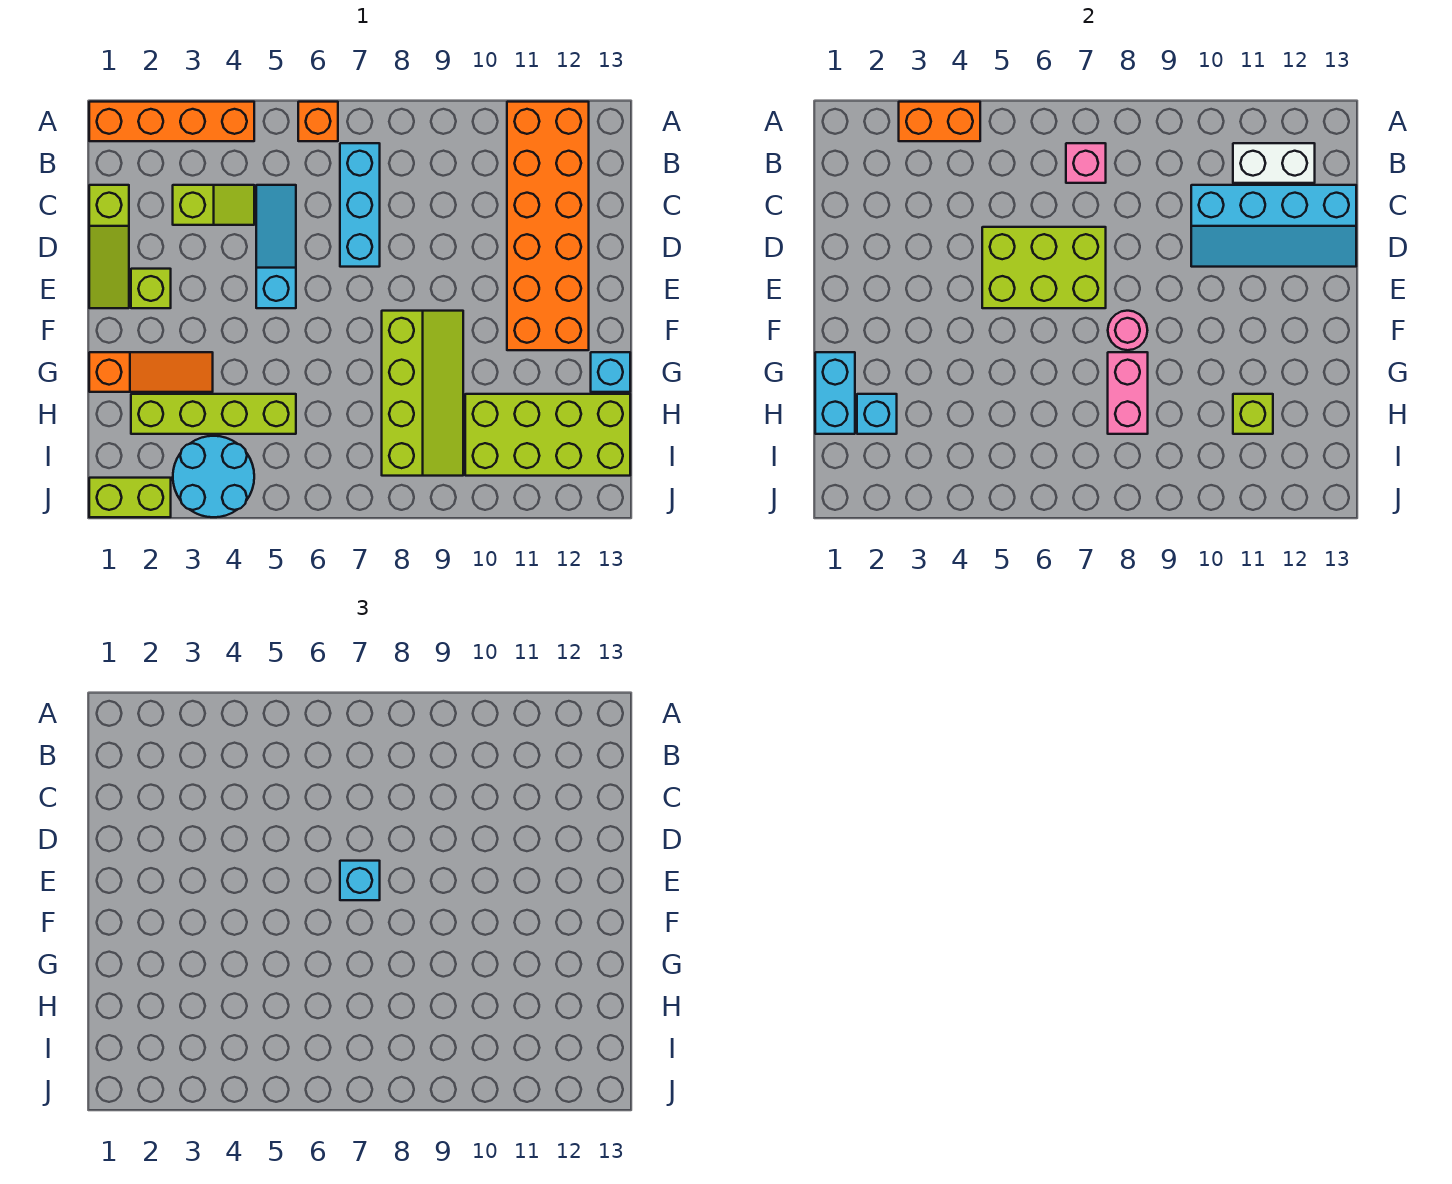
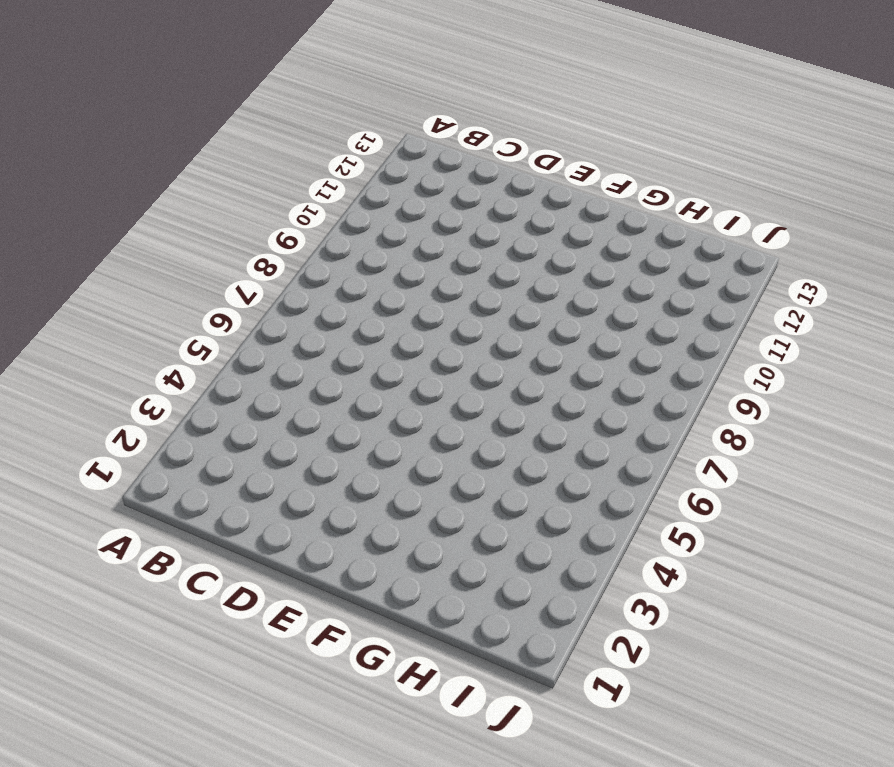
none -> orange 1x4 brick [89,102,254,141]
none -> orange 1x1 brick [298,102,338,141]
none -> orange 2x6 brick [507,102,589,350]

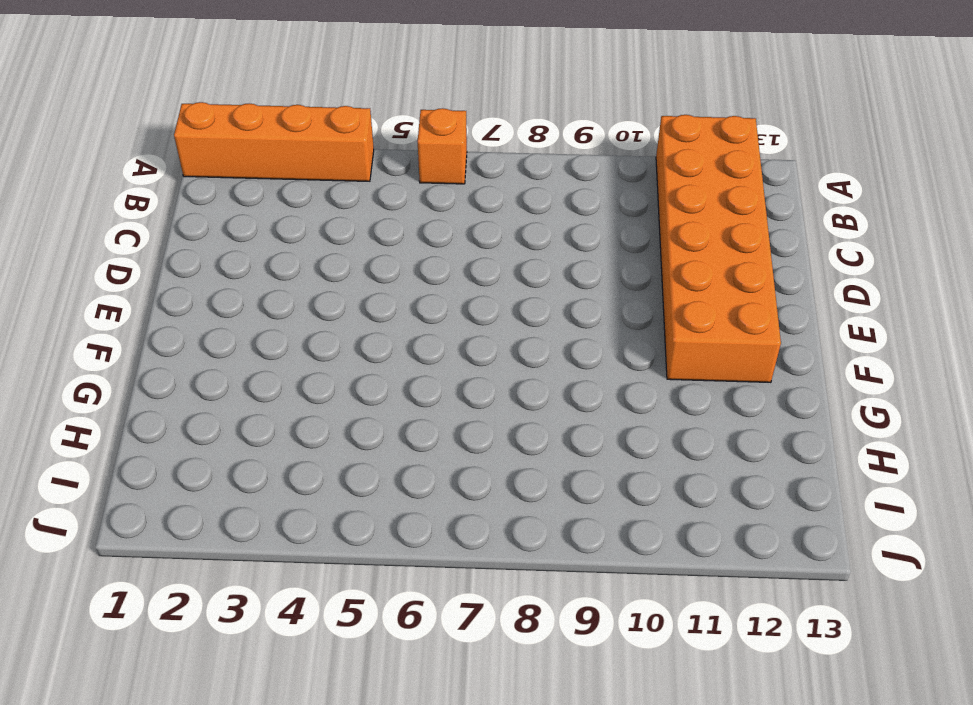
none -> cyan 1x3 brick [340,143,380,267]
none -> lime 1x3 slope [89,185,129,308]
none -> lime 1x2 slope [173,185,254,225]

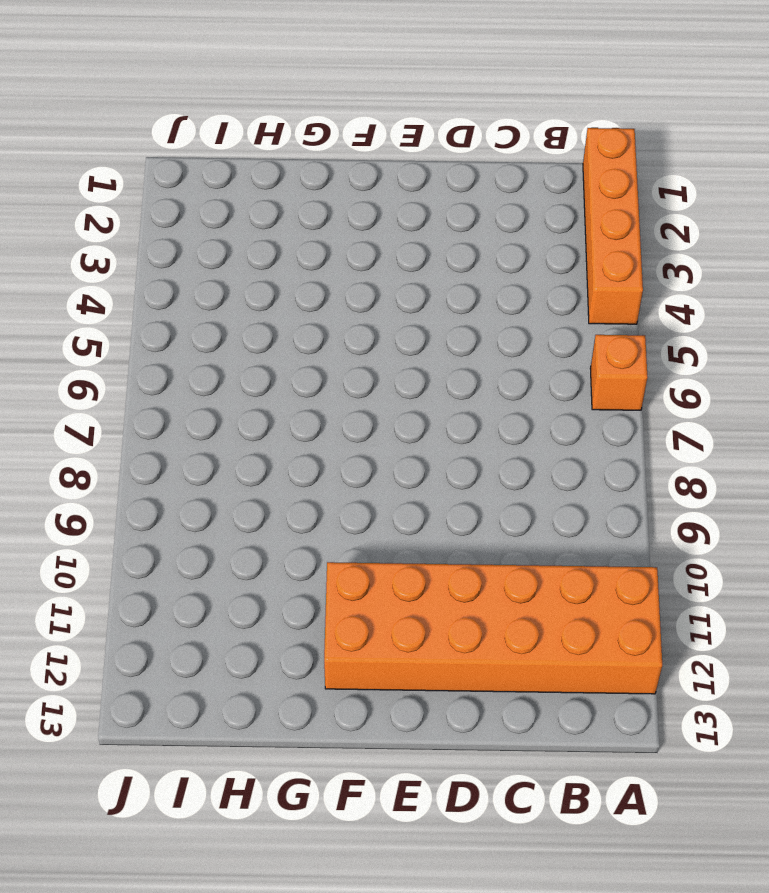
none -> cyan 1x3 brick [340,143,380,267]
none -> lime 1x3 slope [89,185,129,308]
none -> lime 1x2 slope [173,185,254,225]

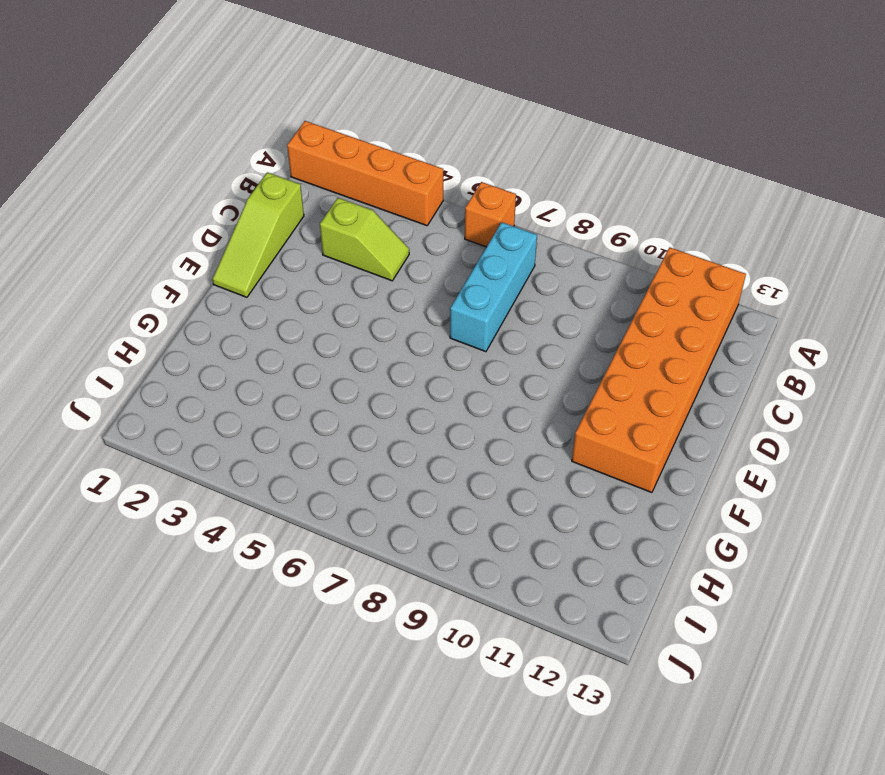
none -> cyan 1x3 slope [256,185,296,308]
none -> lime 1x1 brick [131,269,171,308]
none -> lime 2x4 slope [382,311,463,476]

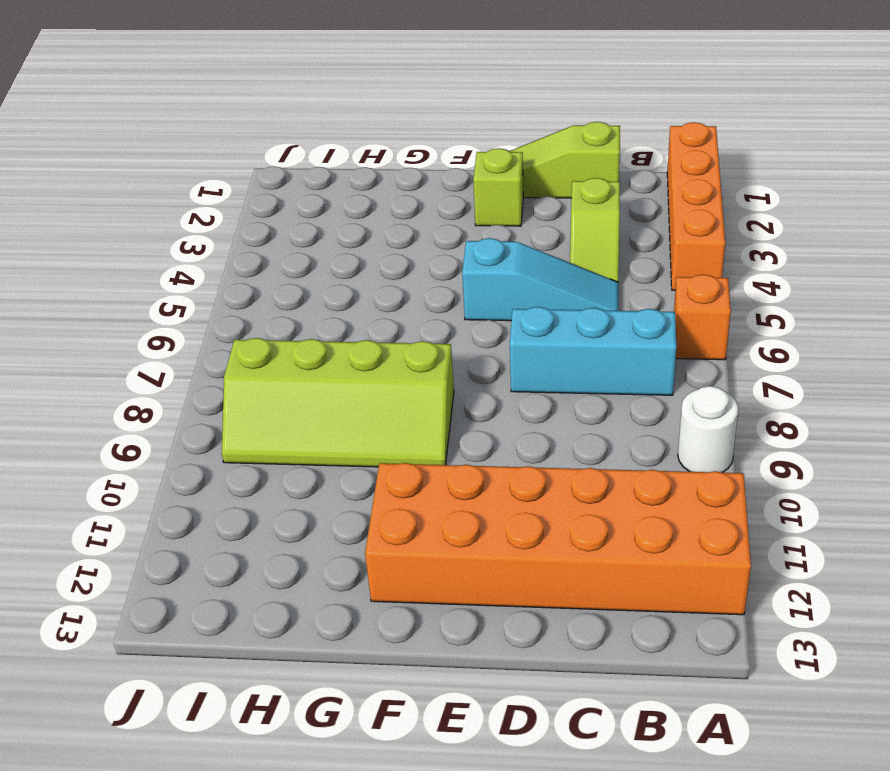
white 1x1 round brick [678,386,738,473] -> none
none -> orange 1x3 slope [89,352,213,392]
none -> cyan 1x1 brick [591,352,630,392]
none -> lime 1x4 brick [131,394,296,434]

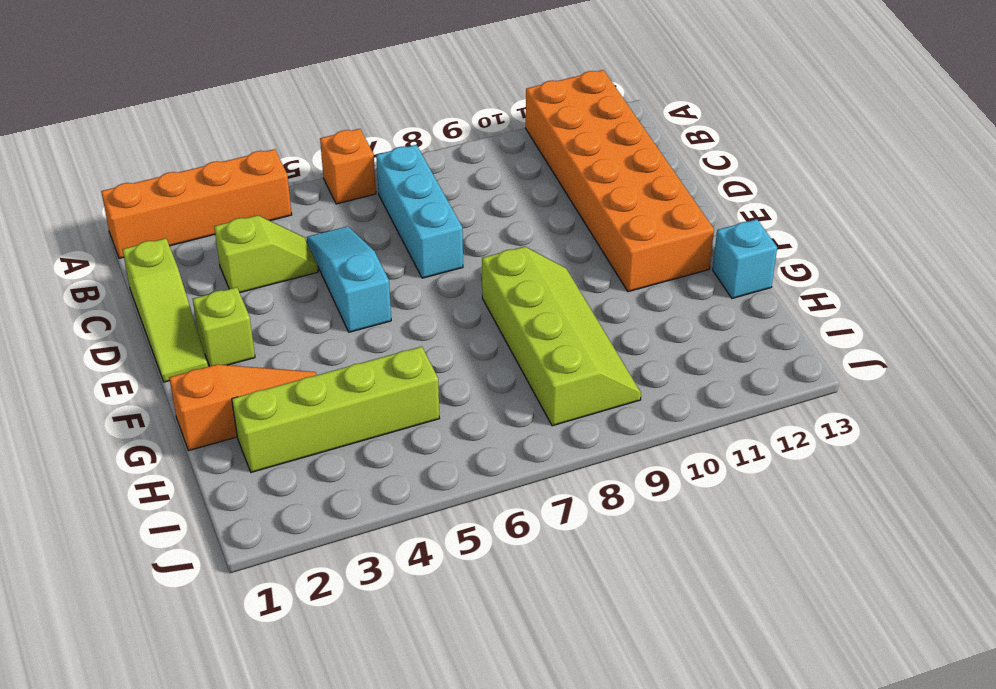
none -> lime 2x4 brick [465,394,630,476]
none -> cyan 2x2 round brick [173,436,254,517]
none -> lime 1x2 brick [89,478,171,517]

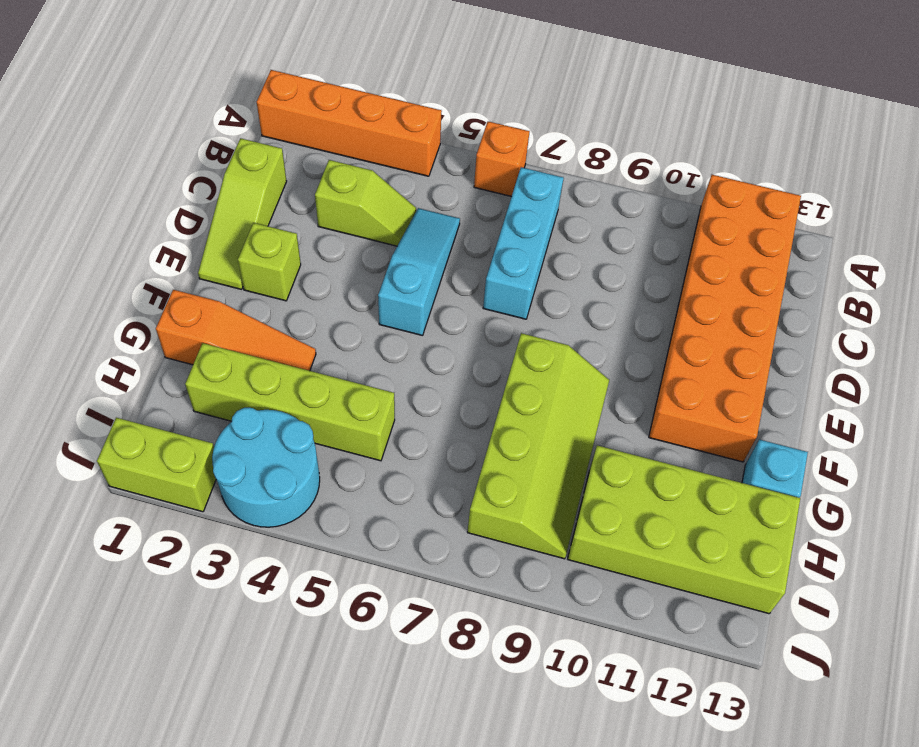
none -> orange 1x2 brick [899,102,980,141]
none -> pink 1x1 brick [1066,143,1106,183]
none -> white 1x2 brick [1233,143,1315,183]

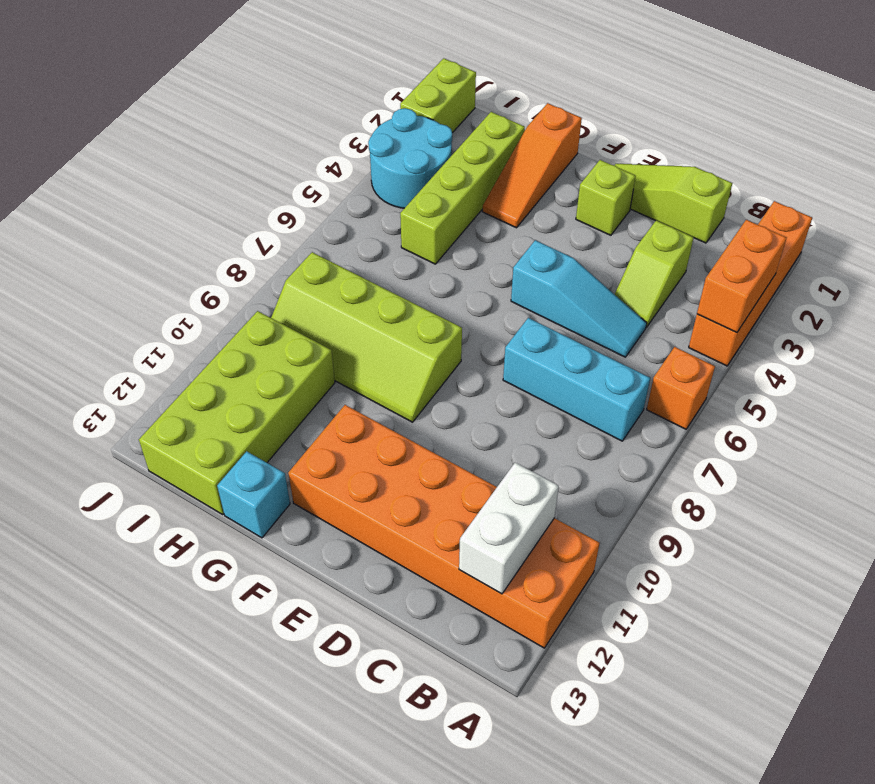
none -> pink 1x1 brick [1066,143,1106,183]
none -> cyan 2x4 slope [1191,185,1356,267]
none -> lime 2x3 brick [982,227,1106,308]

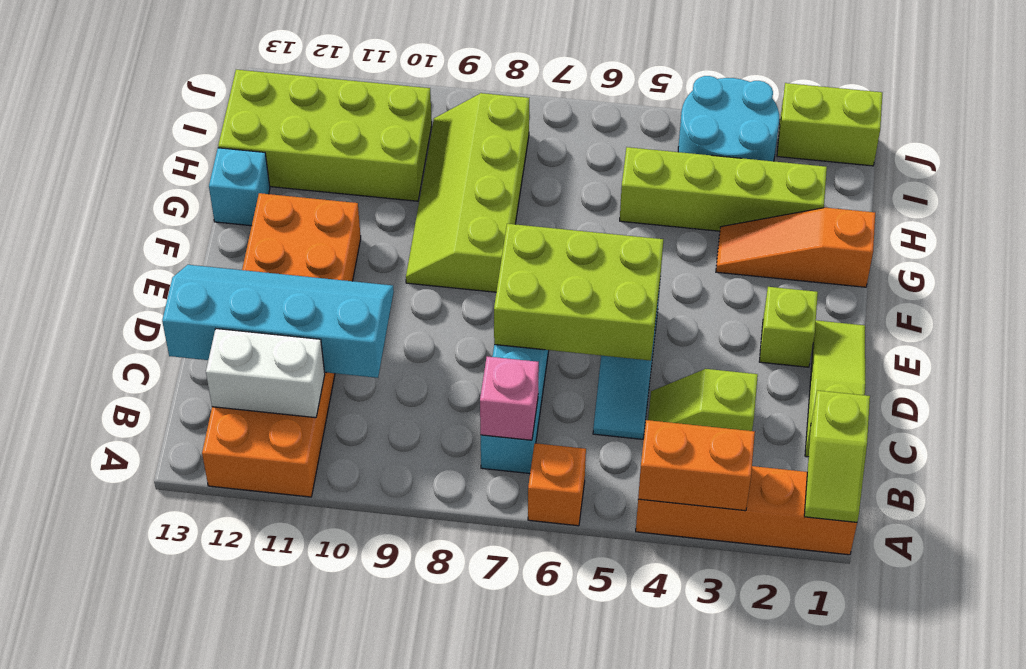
lime 1x2 slope [804,390,870,522] -> none
none -> pink 1x1 round brick [1108,311,1147,350]
none -> cyan 1x2 brick [815,352,855,434]
none -> pink 1x2 brick [1108,352,1148,434]

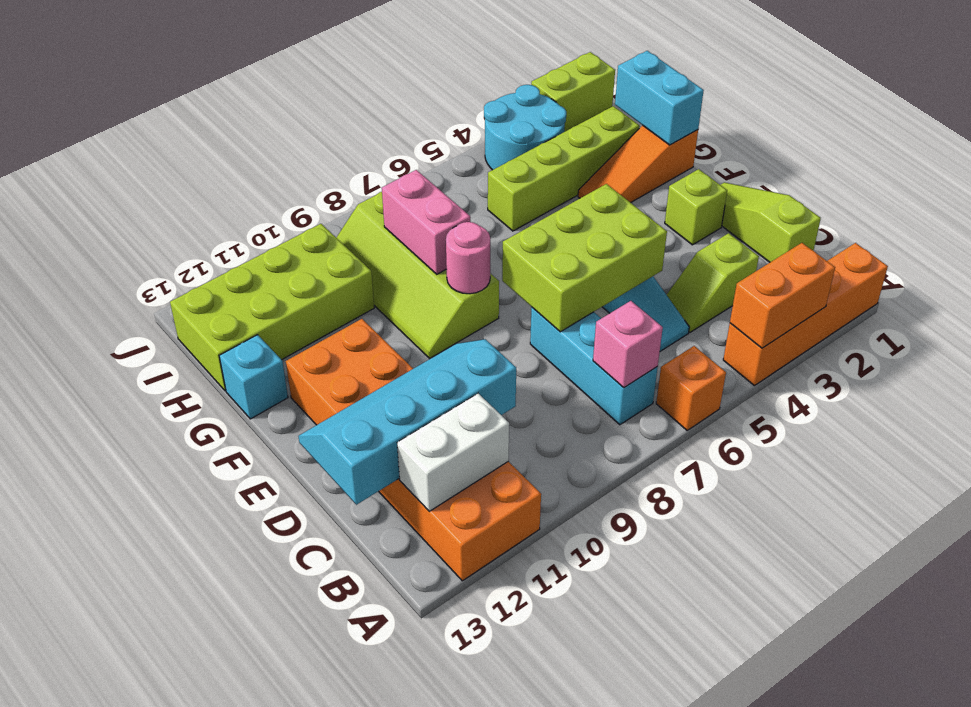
none -> cyan 1x1 brick [857,394,897,434]
none -> lime 1x1 brick [1233,394,1273,434]
none -> cyan 1x1 brick [340,861,380,900]

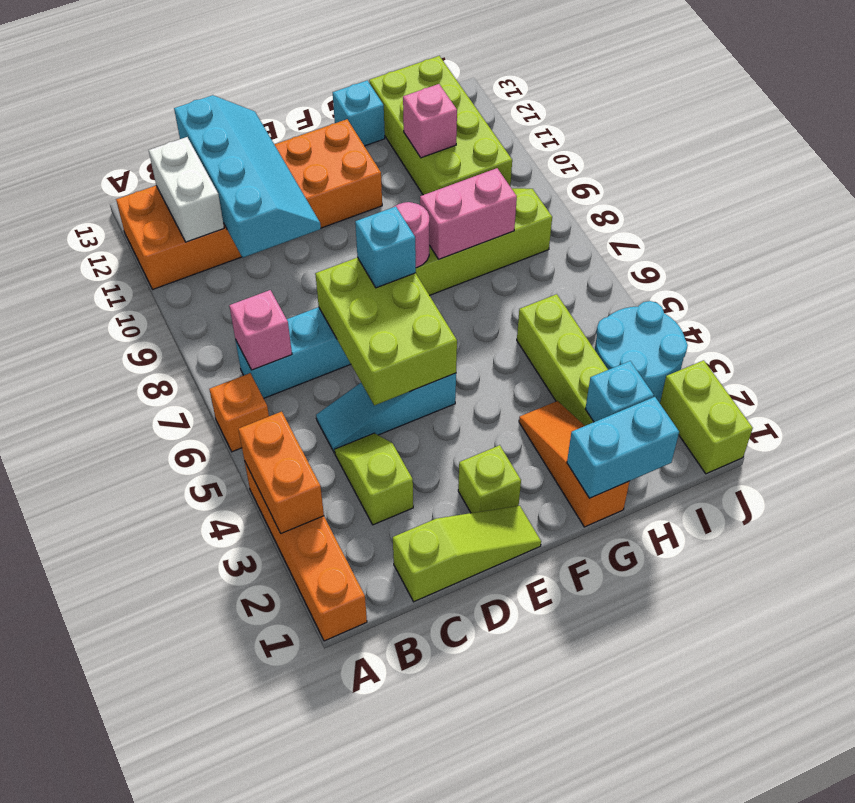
pink 1x1 brick [403,84,457,158] -> lime 1x1 brick [1233,394,1273,434]

